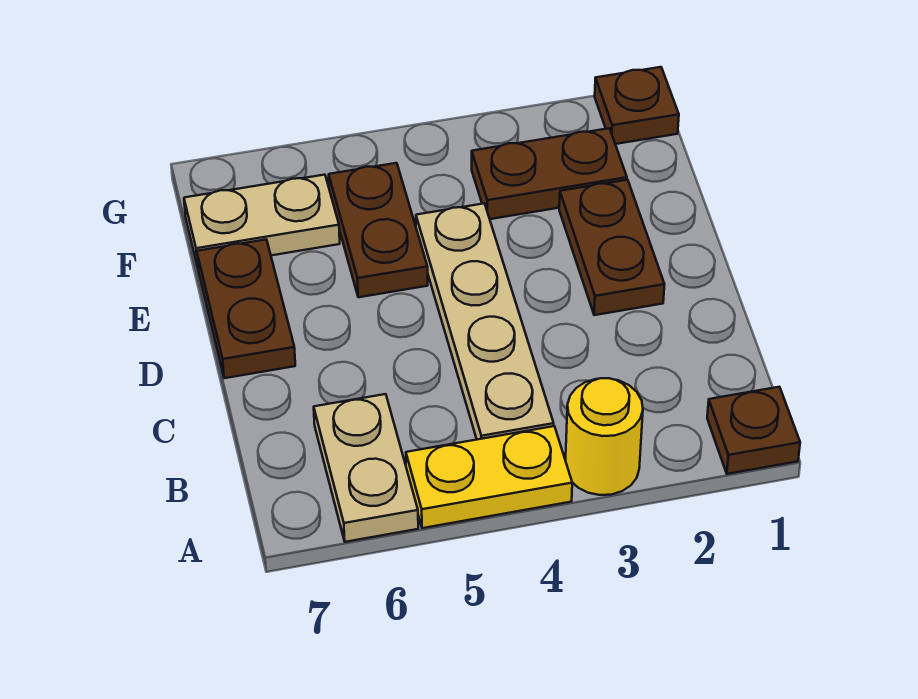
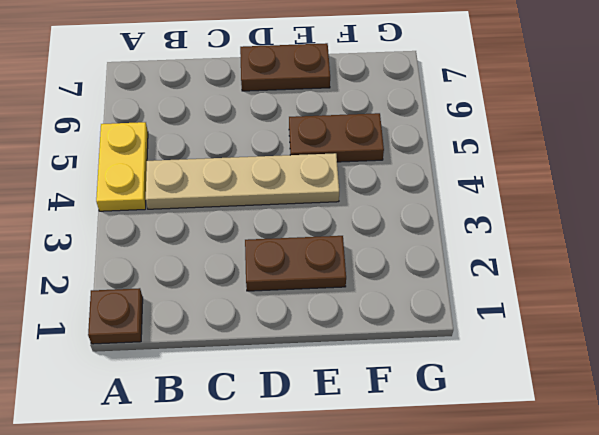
none -> yellow 1x1 round brick [566,378,643,495]
none -> tan 1x2 plate [314,394,418,542]

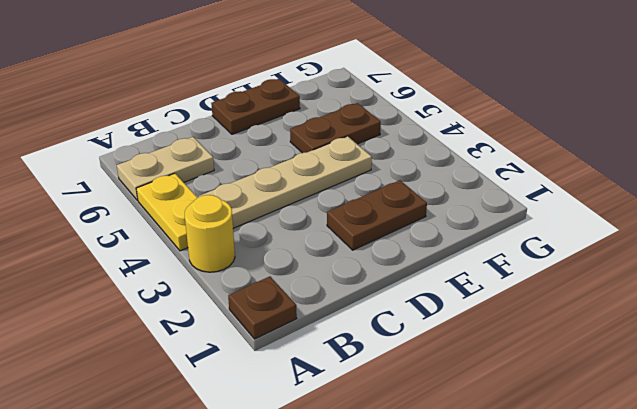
none -> brown 1x2 plate [472,128,627,219]
none -> tan 1x2 plate [184,175,340,267]

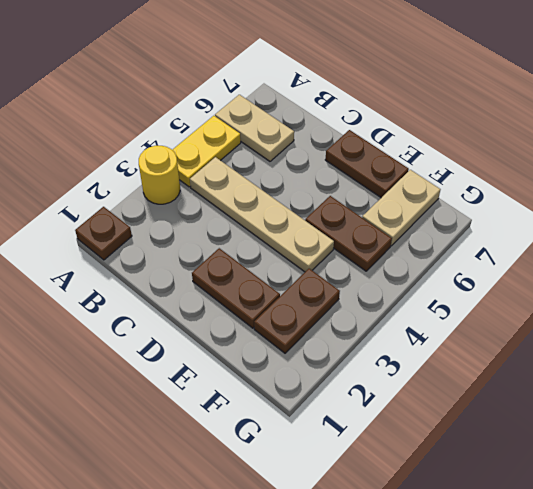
none -> brown 1x1 plate [595,67,679,144]

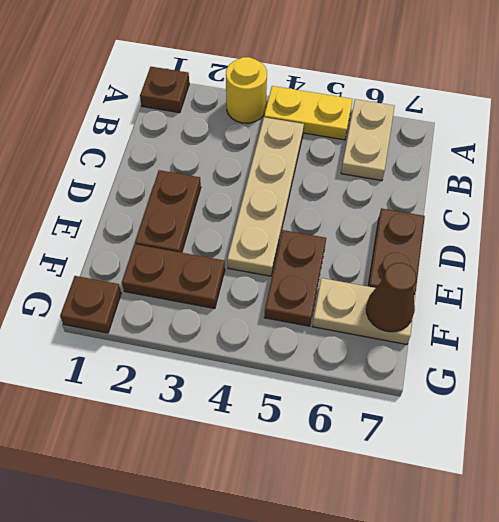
brown 1x1 cone [366,263,417,332] -> none

